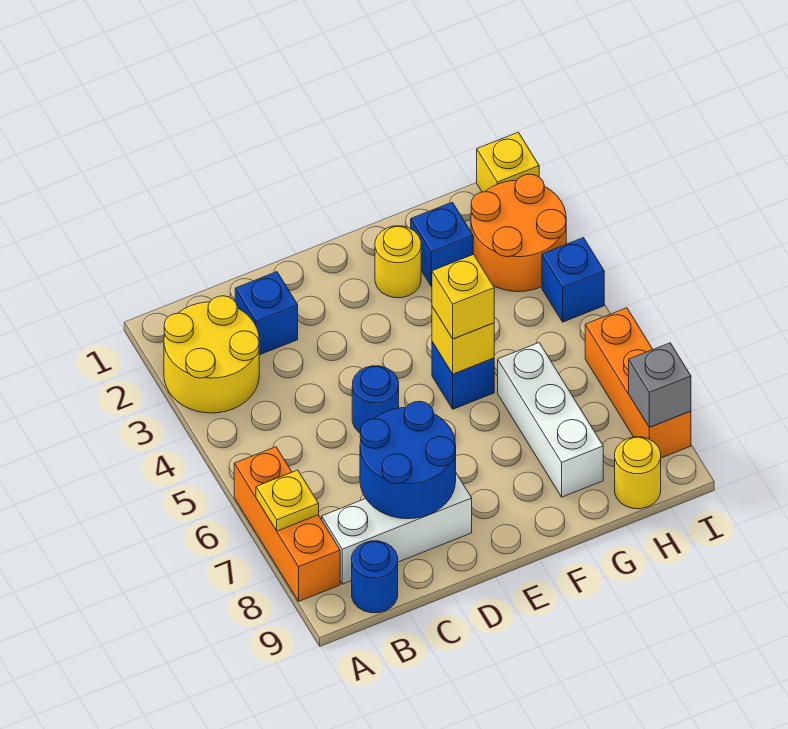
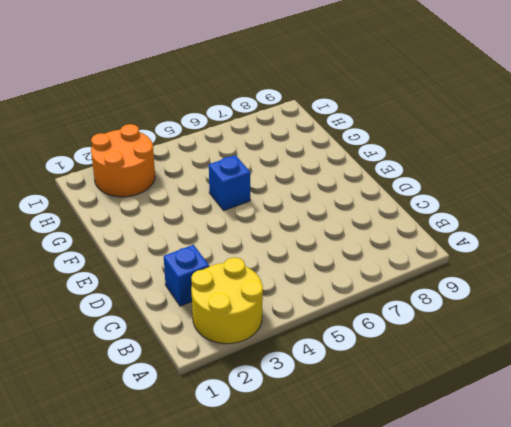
none -> orange 1x3 brick [234,447,340,601]
none -> white 1x3 brick [322,473,472,584]
none -> blue 1x1 round brick [352,541,398,613]

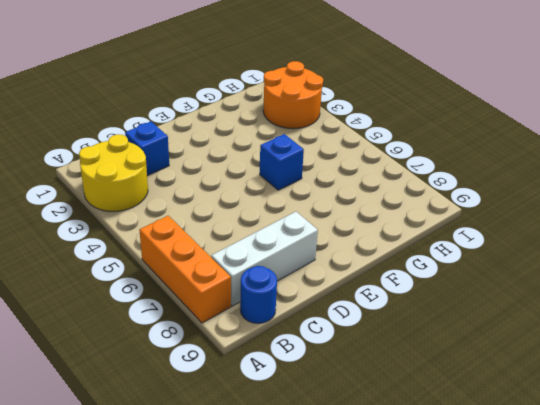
none -> blue 1x1 round brick [352,366,399,433]
none -> yellow 1x1 round brick [375,226,421,298]
none -> blue 1x1 brick [411,202,473,287]

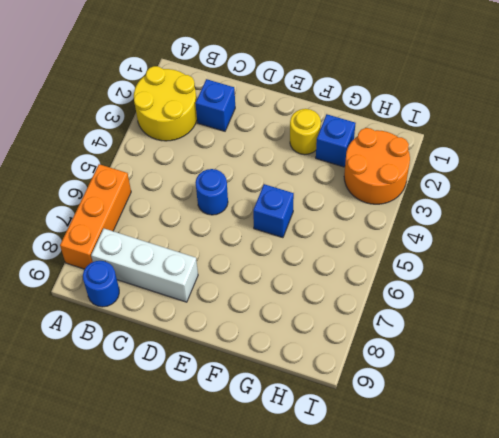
none -> white 1x3 brick [498,343,603,497]
none -> yellow 1x1 round brick [615,437,661,509]
none -> yellow 1x1 brick [477,132,539,192]

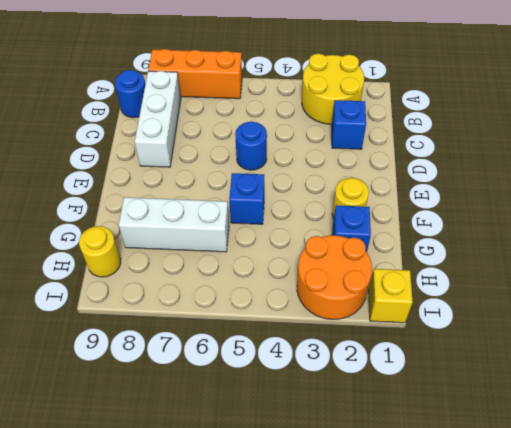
none -> blue 1x1 brick [542,238,604,322]
none -> orange 1x3 brick [585,308,691,458]
none -> yellow 1x1 plate [256,470,319,531]

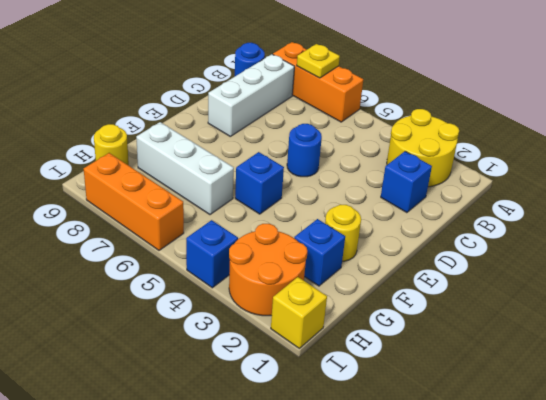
none -> blue 2x2 round brick [360,401,456,519]
none -> yellow 1x1 brick [432,307,494,374]
none -> grey 1x1 brick [629,343,691,427]

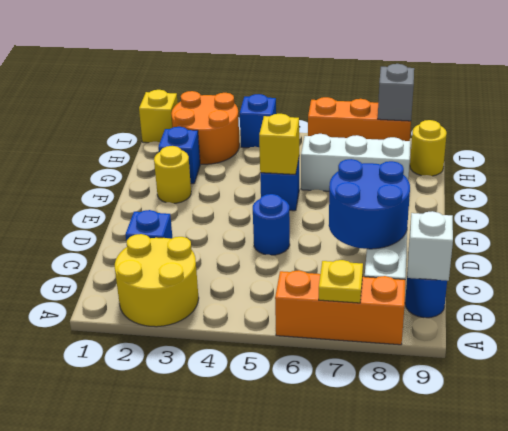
white 1x1 brick [408,211,453,281] -> none
none -> yellow 1x1 brick [432,254,494,339]

